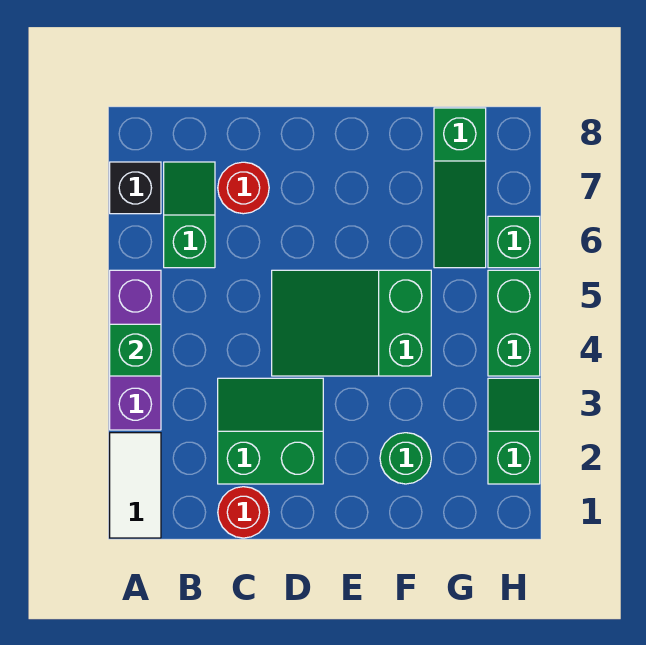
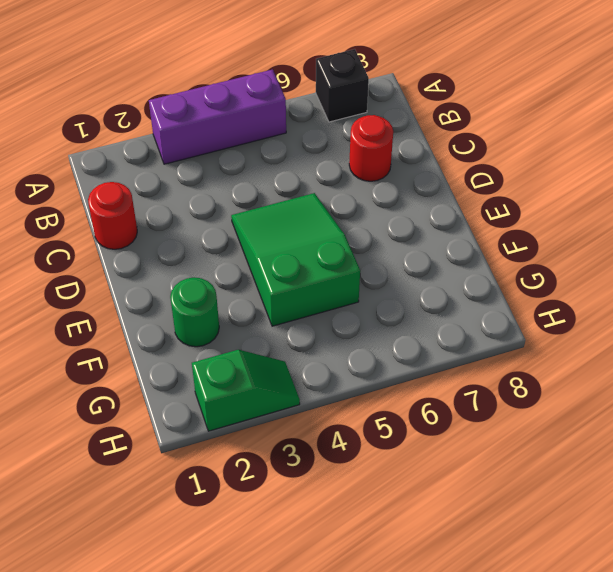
none -> white 1x2 tile [110,433,161,538]
none -> green 1x2 slope [164,162,215,268]
none -> green 2x2 slope [218,378,323,484]

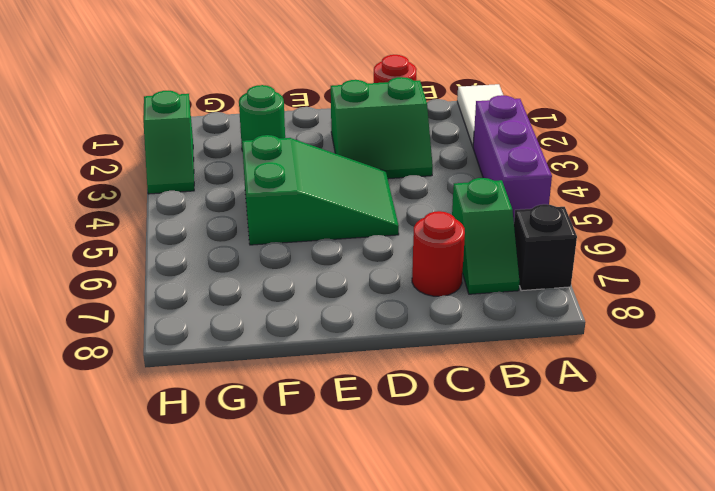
none -> green 1x3 slope [434,108,486,268]
none -> green 1x2 brick [488,270,540,376]
none -> green 1x1 brick [488,216,540,268]

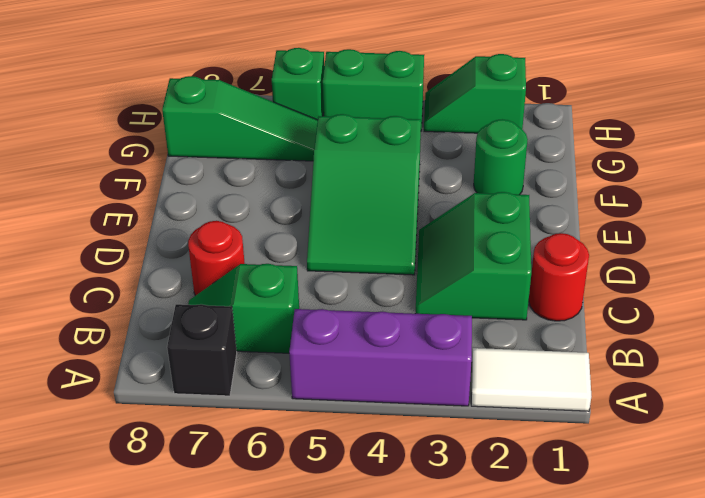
none -> green 1x1 brick [110,324,161,376]

